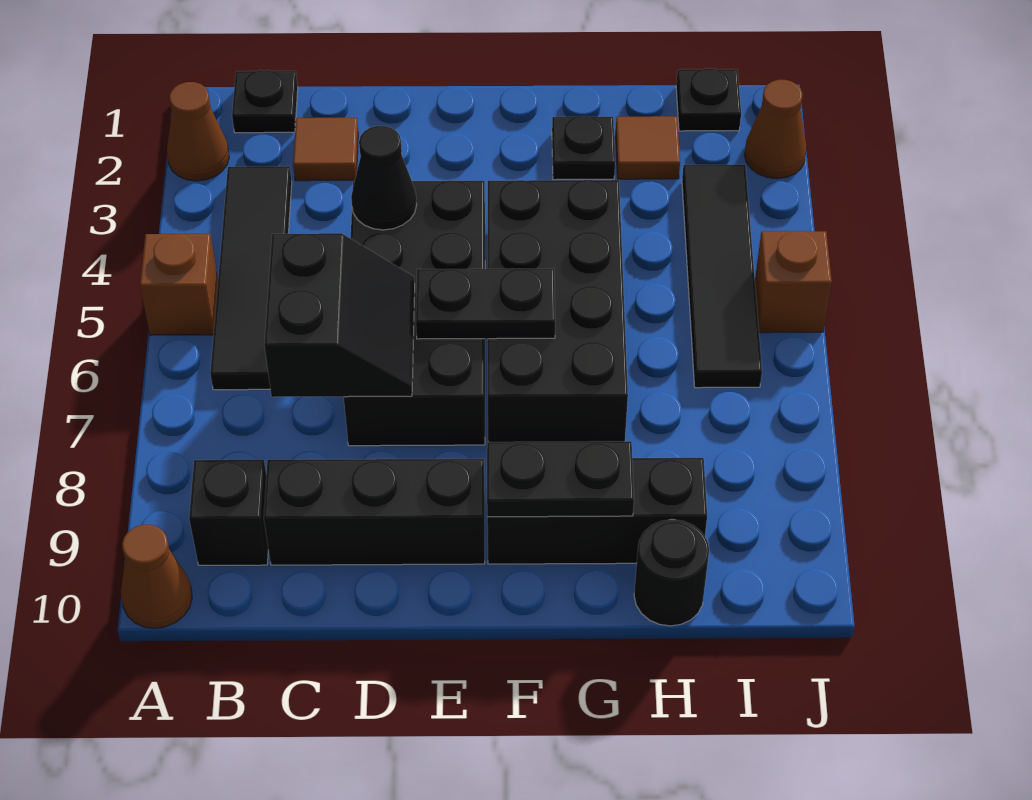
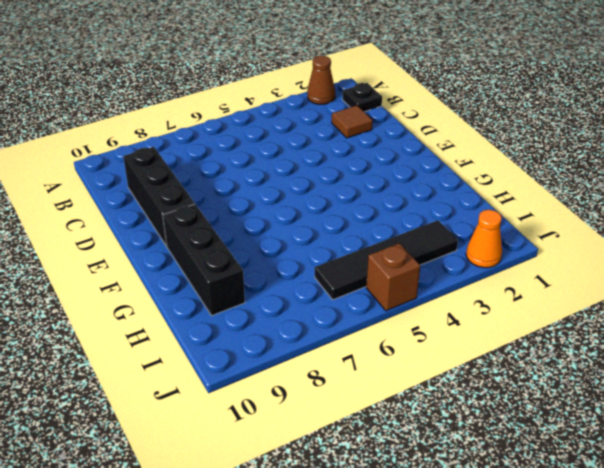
orange 1x1 cone [466,210,502,268] -> brown 1x1 cone [744,80,807,179]
none -> brown 1x1 brick [140,234,218,335]
none -> brown 1x1 cone [121,525,192,628]
none -> black 1x4 tile [210,166,292,390]

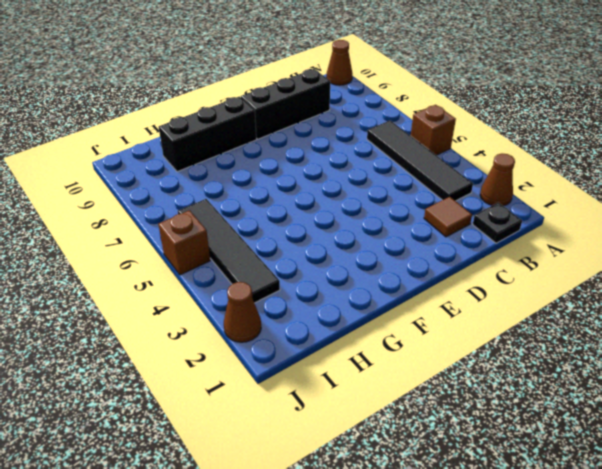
none -> black 1x1 brick [189,460,268,565]
none -> black 2x4 brick [344,181,485,446]
none -> black 2x4 brick [488,180,628,442]

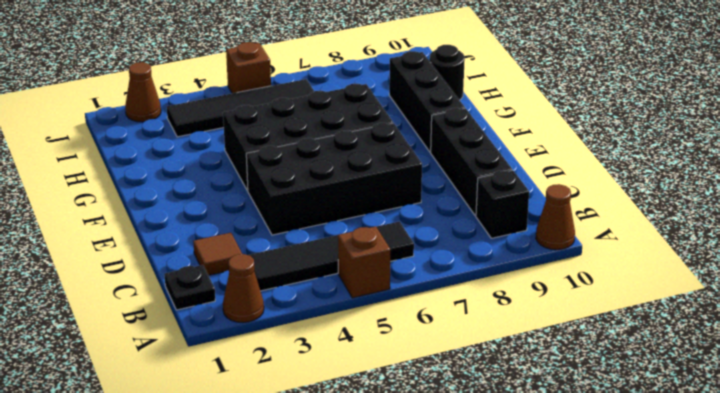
none -> black 1x1 plate [552,116,615,180]
none -> brown 1x1 tile [616,116,680,179]
none -> black 1x1 plate [676,68,741,131]

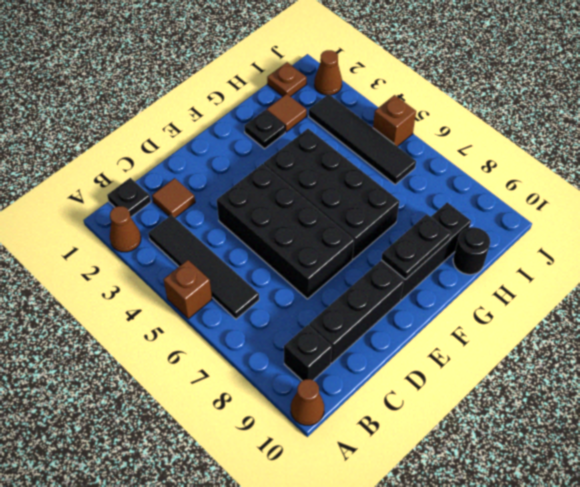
brown 1x1 plate [267,62,307,97] -> black 1x1 plate [676,68,741,131]
none -> black 2x2 slope [264,233,415,397]
none -> black 1x1 cone [351,126,417,230]
none -> black 1x2 plate [416,268,555,339]

